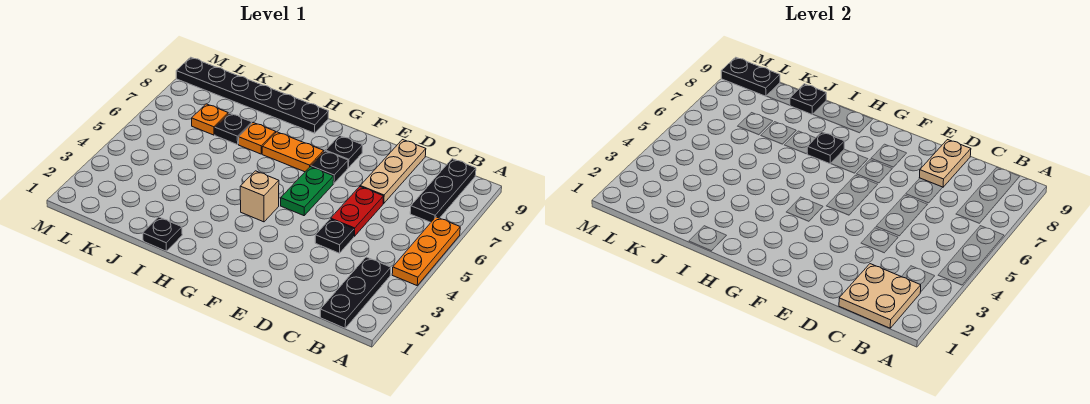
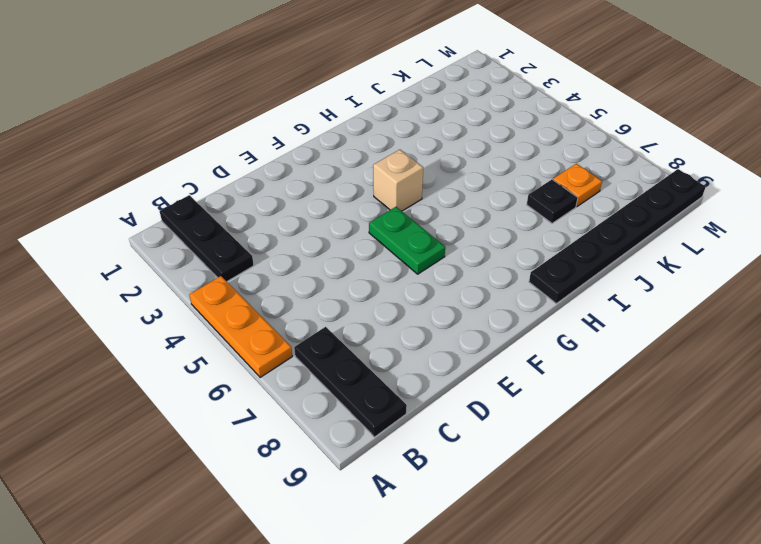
none -> black 1x1 plate [315,219,354,253]
none -> red 1x2 plate [331,187,384,236]
none -> tan 1x3 plate [360,140,426,203]

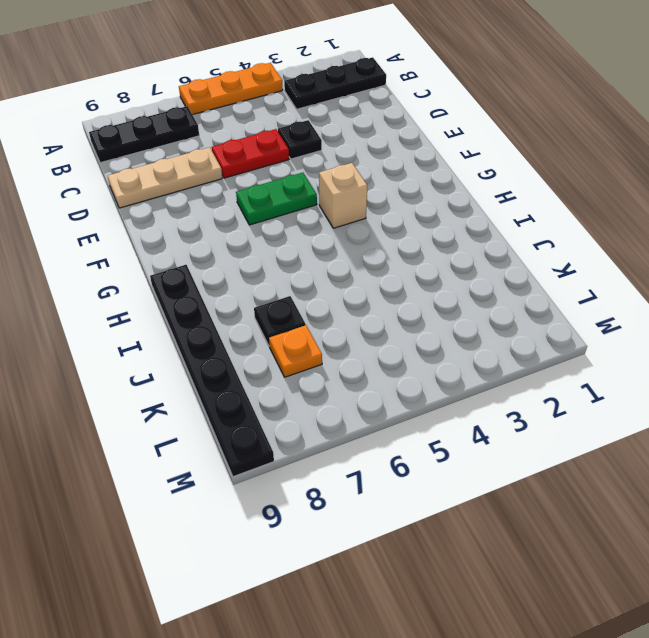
none -> black 1x1 plate [311,151,348,183]
none -> black 1x1 plate [326,136,363,168]
none -> orange 1x2 plate [262,132,324,172]

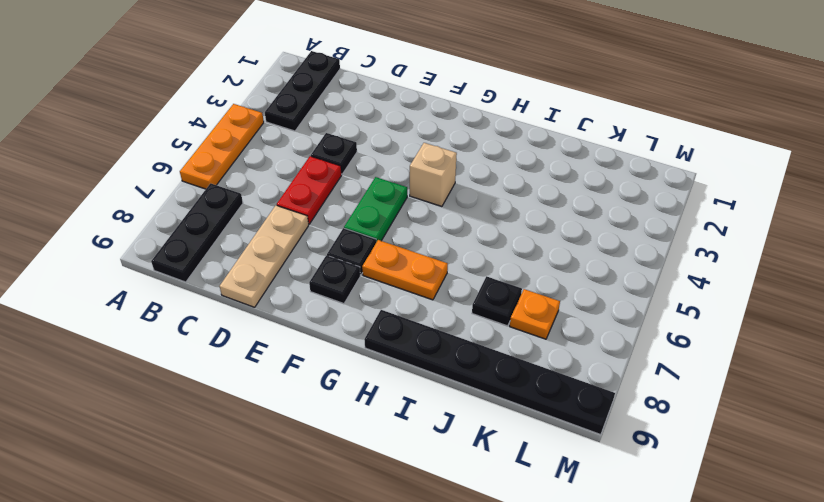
none -> black 1x1 plate [143,217,182,251]
none -> orange 1x1 plate [239,123,276,154]
none -> tan 2x2 plate [839,264,921,328]

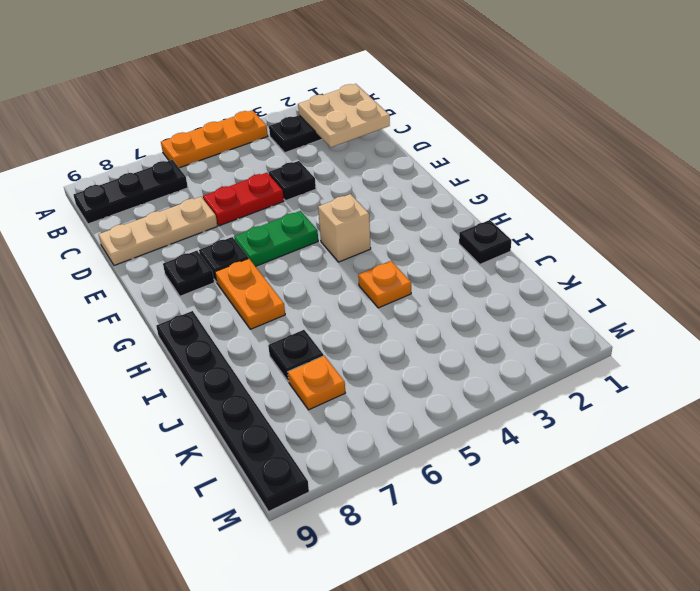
orange 1x1 plate [358,261,411,308] -> orange 1x1 plate moved to [239,123,276,154]
none -> tan 1x2 plate [919,140,971,187]
none -> black 1x1 plate [807,132,845,164]
none -> black 1x1 plate [790,84,826,114]

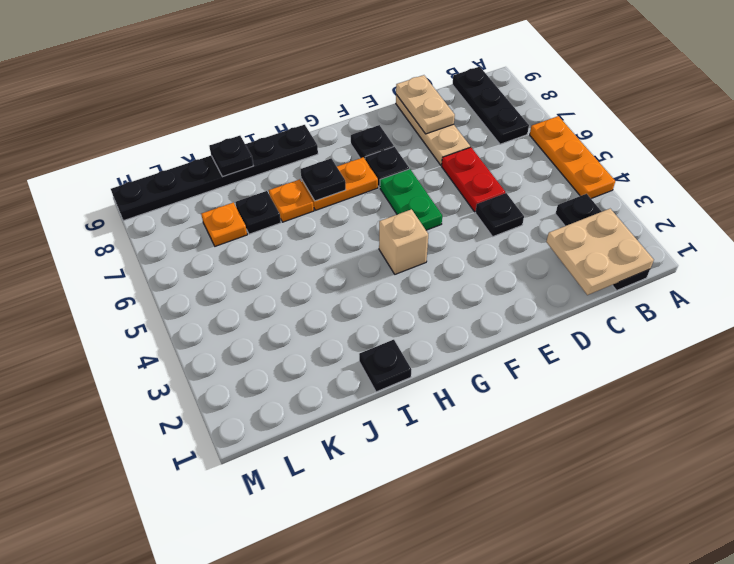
none -> black 1x2 plate [721,57,780,96]

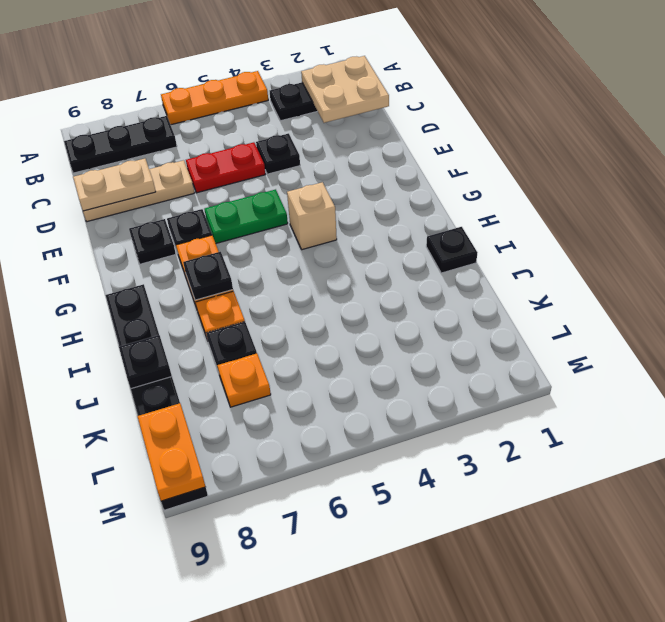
orange 1x2 plate [137,403,205,501] -> black 1x2 plate [721,57,780,96]

